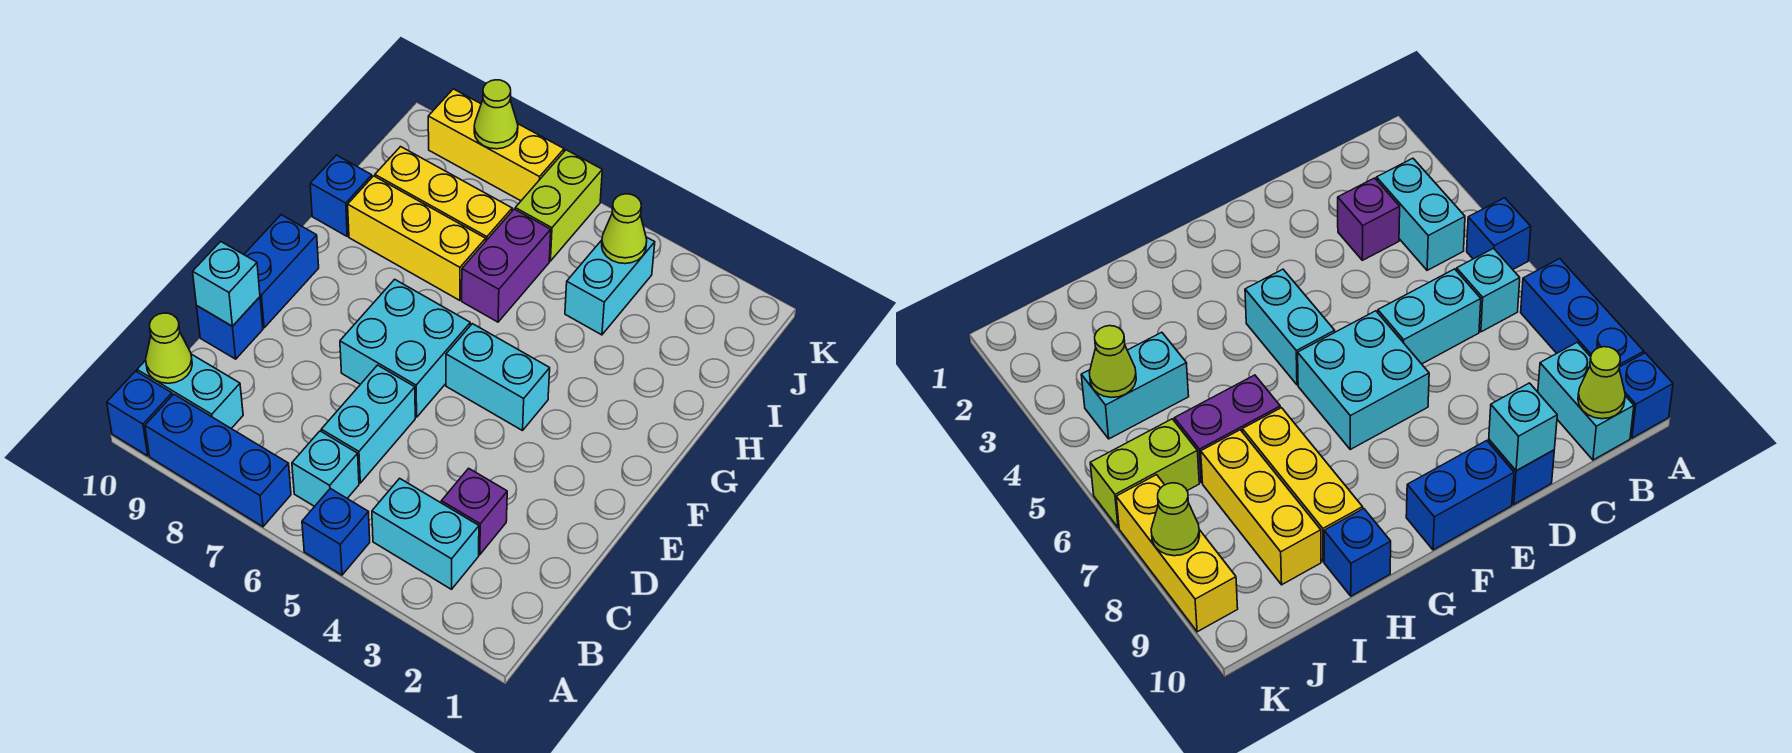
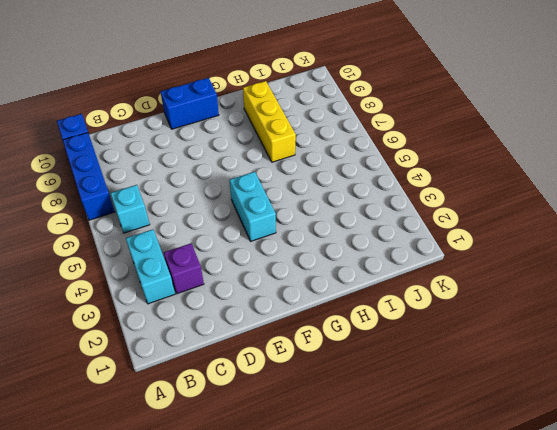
none -> blue 1x1 brick [302,488,370,575]
none -> cyan 1x2 brick [137,354,243,429]
none -> cyan 1x2 brick [321,365,415,483]

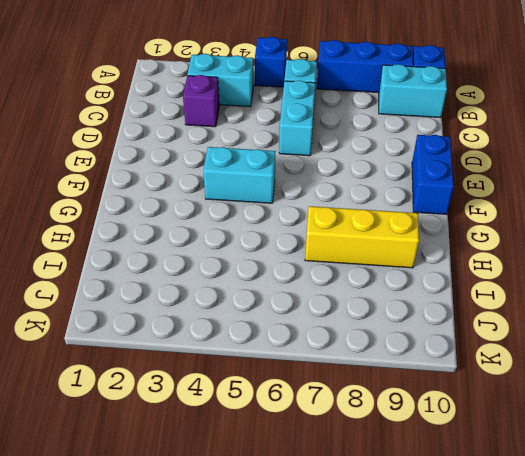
none -> blue 1x1 brick [197,297,263,359]
none -> cyan 2x2 brick [340,279,470,417]
none -> purple 1x2 brick [462,209,551,322]

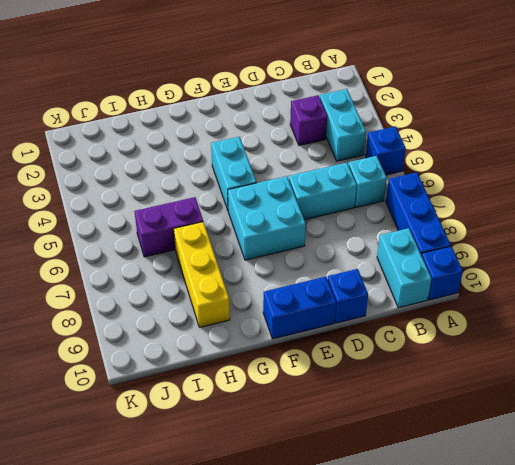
none -> blue 1x1 brick [310,155,372,236]
none -> cyan 1x2 brick [565,237,655,335]
none -> yellow 1x3 brick [375,147,512,240]

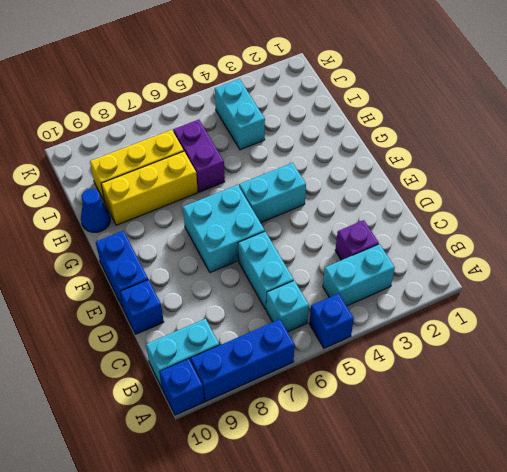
blue 1x1 cone [81,189,110,232] -> blue 1x1 brick [310,155,372,236]
none -> lime 1x2 brick [515,150,602,261]
none -> yellow 1x3 brick [428,89,564,201]
none -> lime 1x1 cone [146,313,192,383]

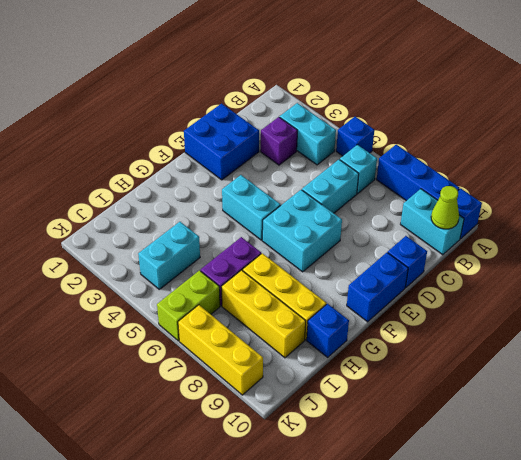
blue 2x2 brick [184,104,259,180] -> none
none -> cyan 1x1 brick [193,241,260,326]
none -> lime 1x1 cone [602,194,647,264]
none -> lime 1x1 cone [474,80,518,149]

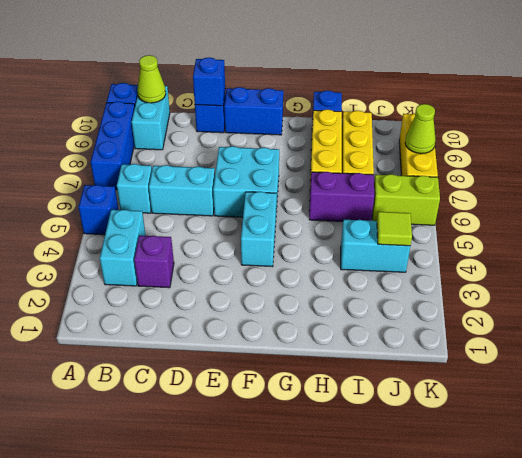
blue 1x1 brick [193,57,225,106] -> cyan 1x1 brick [193,241,260,326]
lime 1x1 tile [377,212,412,246] -> lime 1x1 cone [602,194,647,264]

